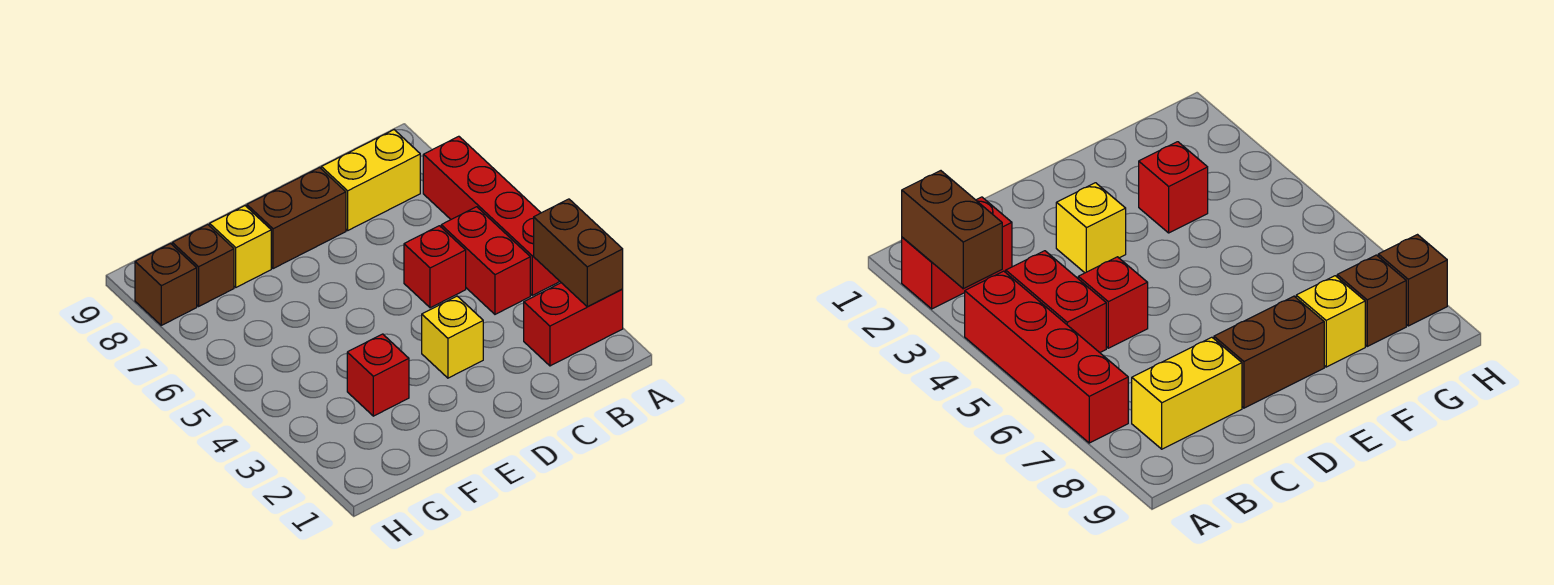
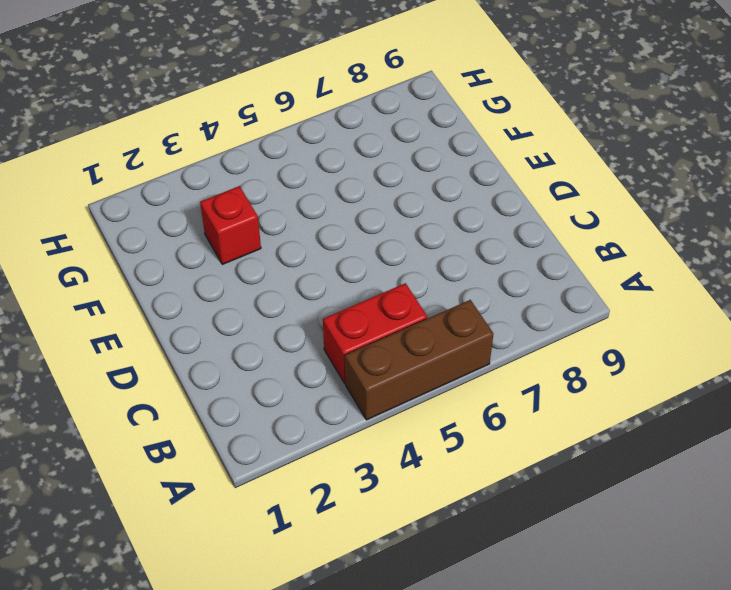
brown 1x3 brick [345,300,493,420] -> red 1x4 brick [423,136,560,295]
none -> red 1x2 brick [524,283,623,366]
none -> yellow 1x2 brick [321,130,420,230]
none -> red 1x1 brick [404,226,466,308]

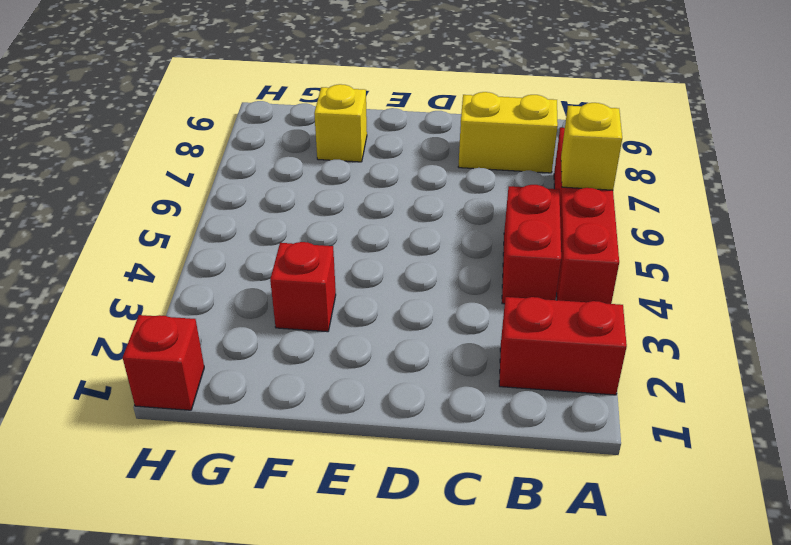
yellow 1x1 brick [561,103,622,190] -> yellow 1x1 brick moved to [422,296,483,378]
red 1x1 brick [123,315,204,410] -> red 1x1 brick moved to [404,226,466,308]
none -> brown 1x2 brick [247,168,346,269]
none -> brown 1x1 brick [172,225,234,306]
none -> brown 1x1 brick [135,244,197,325]

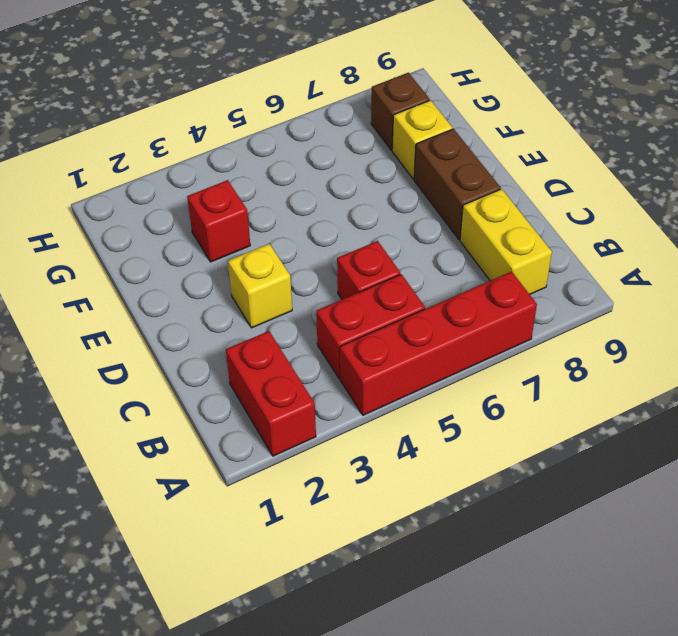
none -> brown 1x1 brick [135,244,197,325]
none -> brown 1x2 brick [534,199,623,307]

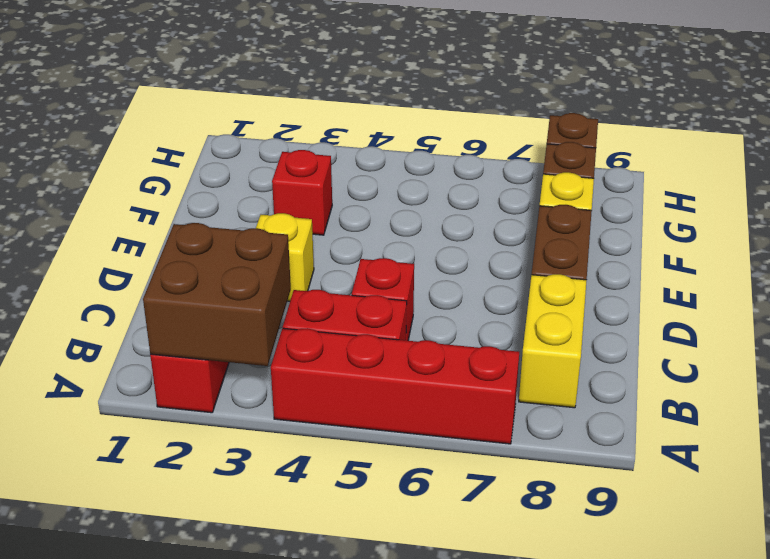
brown 2x2 brick [143,223,291,366] -> brown 1x2 brick [534,199,623,307]

